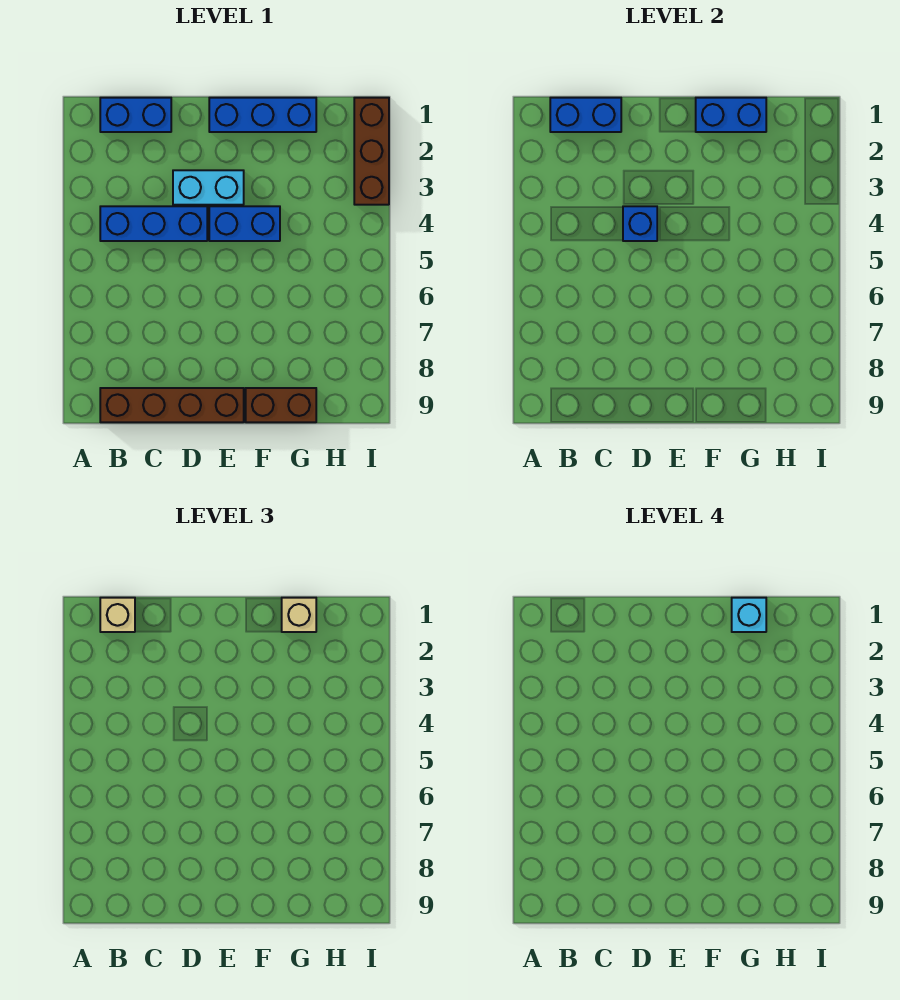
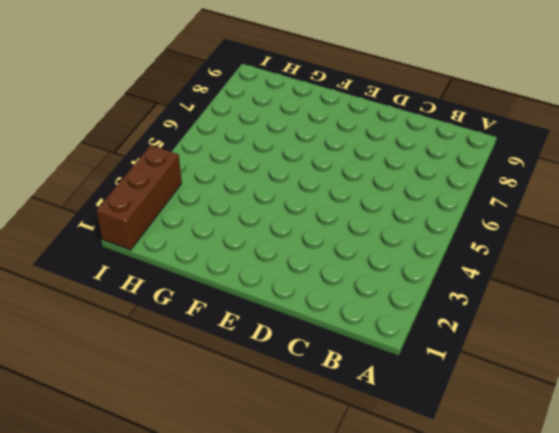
none -> blue 1x2 brick [100,98,171,132]
none -> blue 1x3 brick [100,206,207,241]
none -> brown 1x4 brick [100,388,244,422]

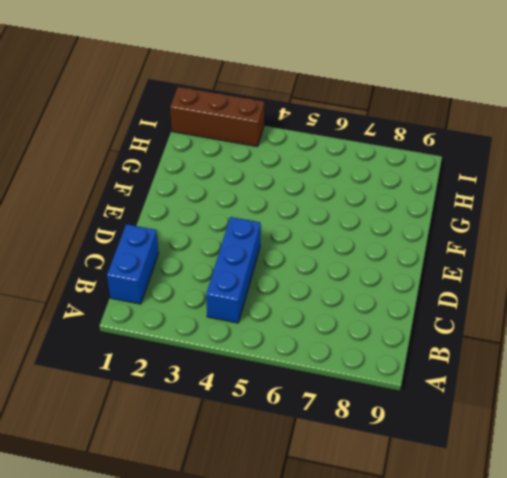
none -> brown 1x4 brick [100,388,244,422]
none -> cyan 1x2 brick [173,170,244,205]
none -> blue 1x3 brick [209,98,316,132]

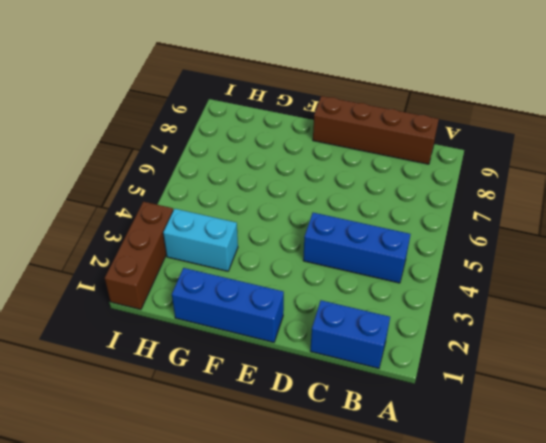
cyan 1x2 brick [163,209,238,271] -> cyan 1x2 brick moved to [173,170,244,205]
none -> blue 1x2 brick [209,206,280,241]
none -> brown 1x2 brick [246,388,316,422]
none -> blue 1x2 brick [550,98,621,132]

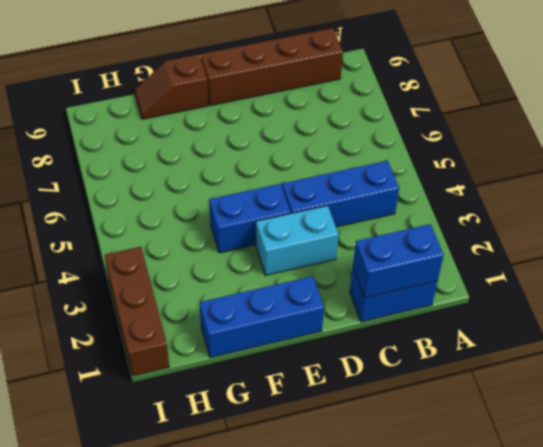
brown 1x2 slope [135,54,208,119] -> brown 1x2 brick [246,388,316,422]
none -> blue 1x1 brick [623,206,657,241]
none -> blue 1x2 brick [696,98,766,132]
none -> tan 1x1 brick [100,598,135,632]

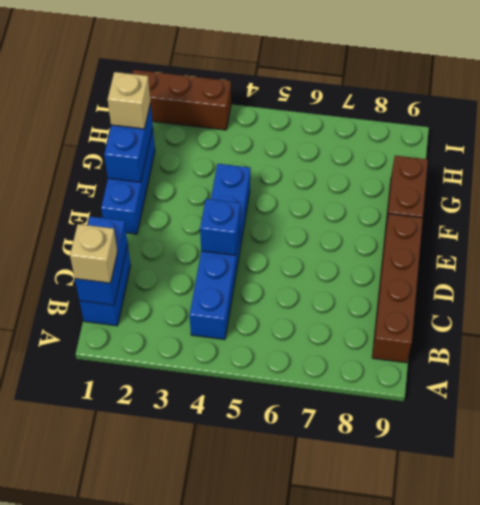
none -> cyan 1x2 brick [173,170,244,205]
none -> cyan 1x1 brick [732,598,766,632]

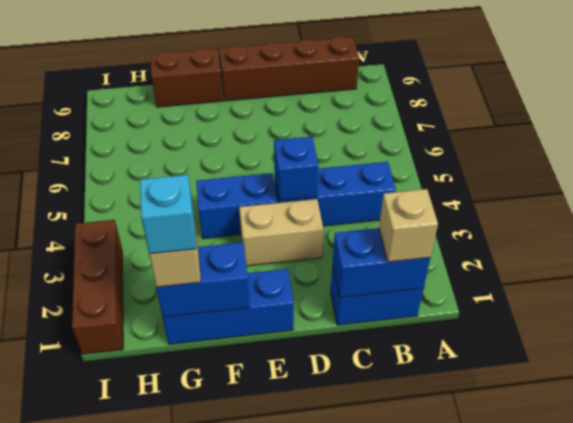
tan 1x2 brick [239,199,323,266] -> cyan 1x2 brick [173,170,244,205]

